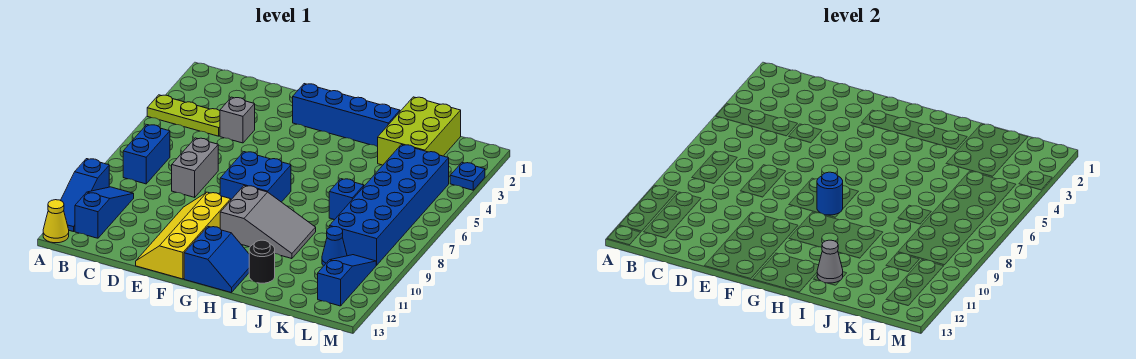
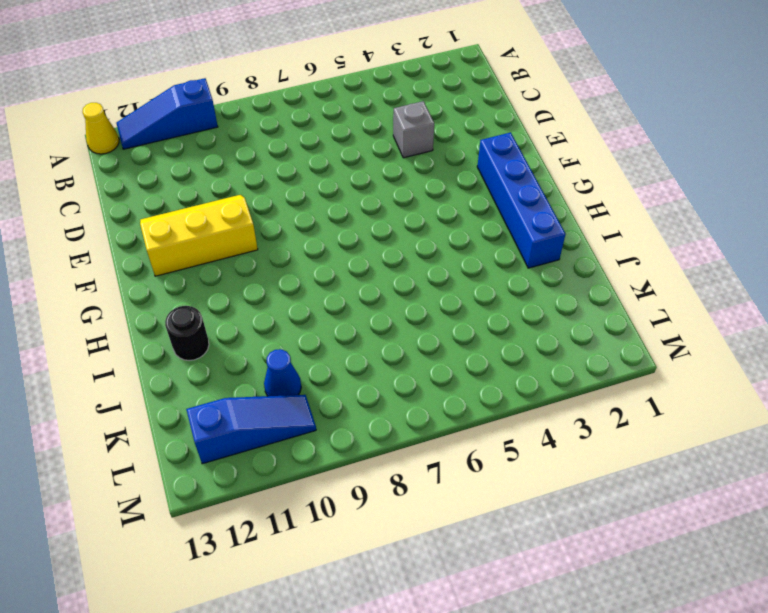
yellow 2x3 slope [140,195,258,276] -> yellow 2x4 slope [136,192,231,279]
none -> lime 1x3 plate [147,95,220,136]
none -> blue 1x2 brick [123,125,170,184]
none -> blue 1x3 slope [75,187,134,238]

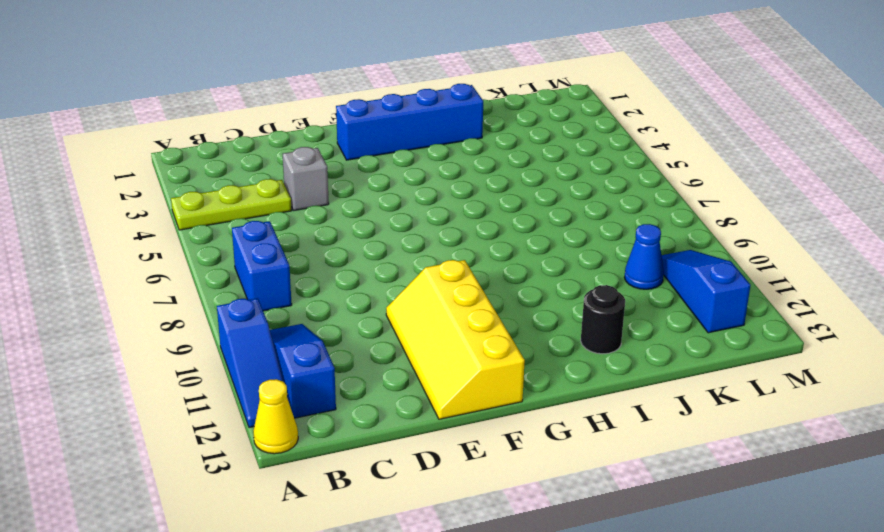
none -> grey 1x2 brick [172,138,218,197]
none -> blue 2x2 brick [220,152,291,202]
none -> grey 2x3 slope [220,186,316,259]

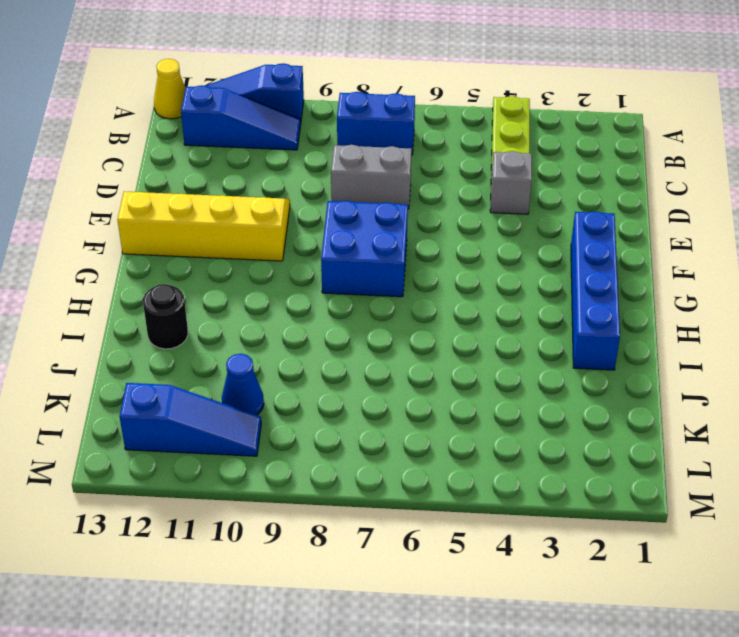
none -> grey 2x3 slope [220,186,316,259]
none -> blue 2x2 slope [184,227,249,293]
none -> lime 2x3 brick [378,97,461,165]

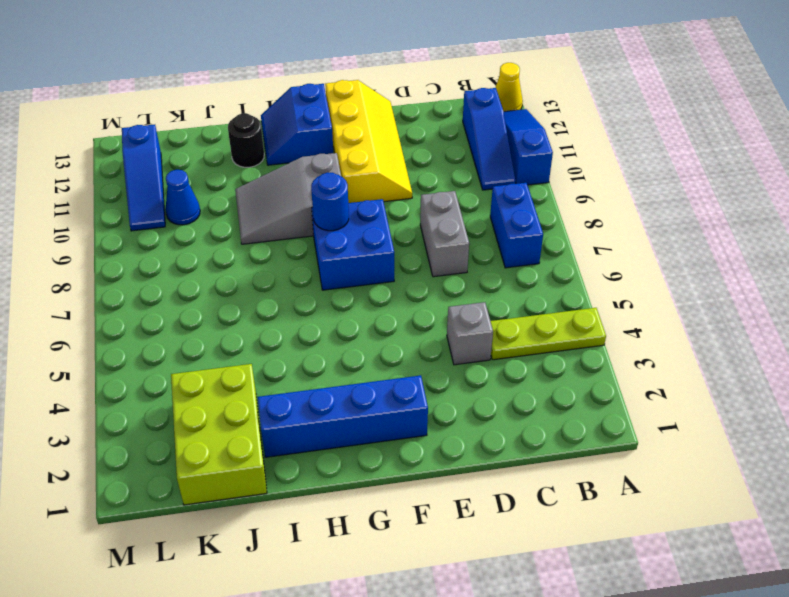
none -> blue 1x1 brick [329,179,364,220]
none -> blue 2x6 brick [329,145,449,265]
none -> blue 1x1 plate [450,162,485,190]

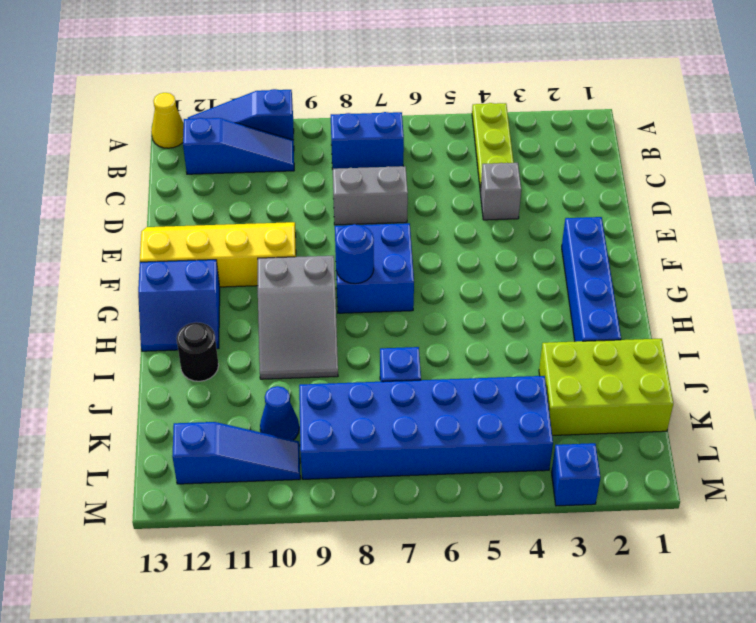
blue 1x1 brick [551,443,600,506] -> blue 1x1 plate [450,162,485,190]
none -> grey 1x1 cone [817,240,843,283]

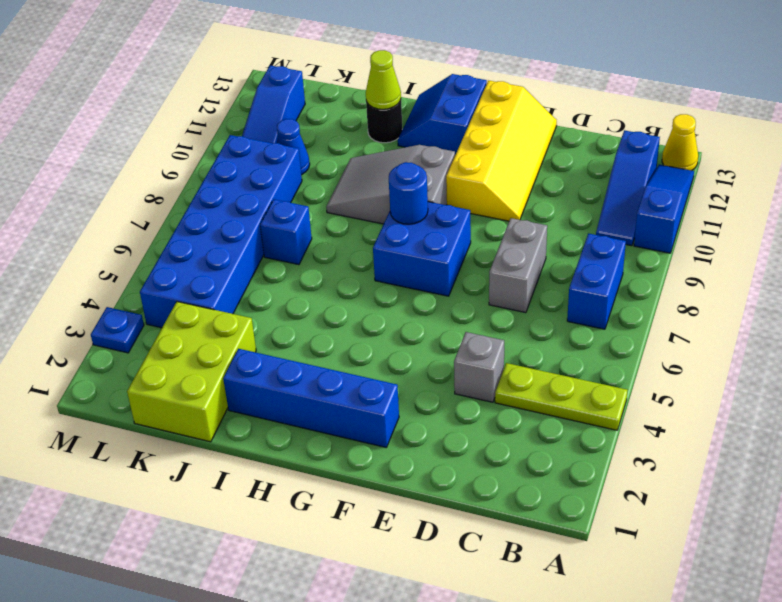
lime 1x1 cone [366,50,401,109] -> grey 1x1 cone [817,240,843,283]

